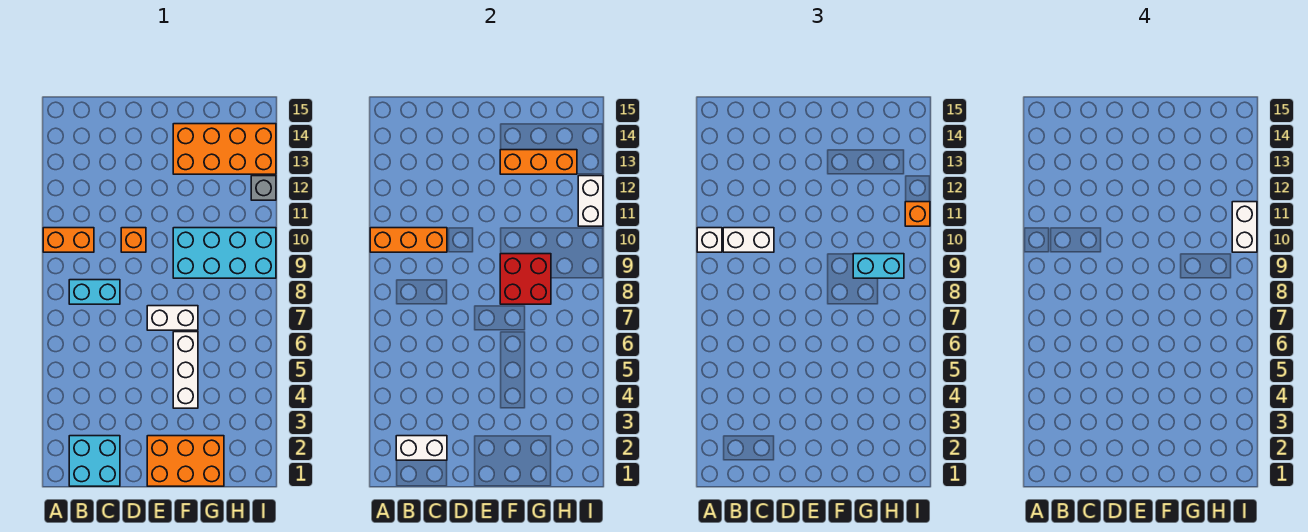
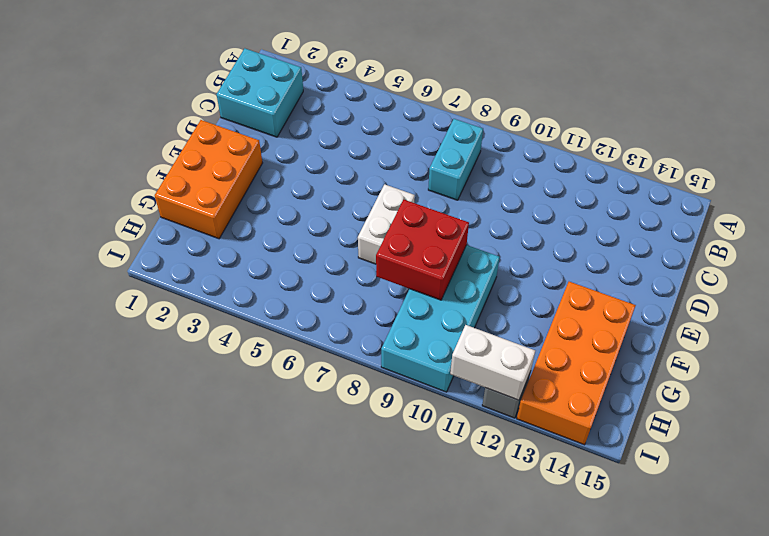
none -> orange 1x2 brick [43,228,94,252]
none -> orange 1x1 brick [121,228,146,252]
none -> white 1x3 brick [173,332,198,408]

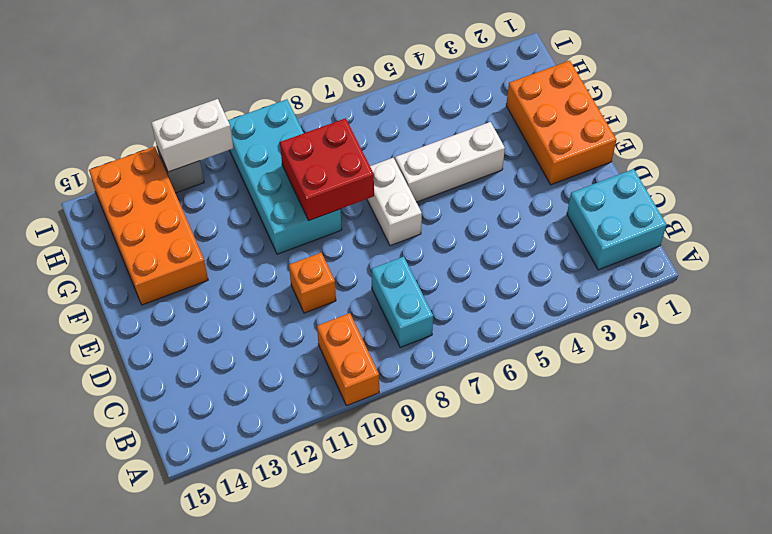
none -> orange 1x3 brick [370,228,447,252]
none -> white 1x2 brick [396,436,447,460]
none -> orange 1x3 brick [500,150,577,174]

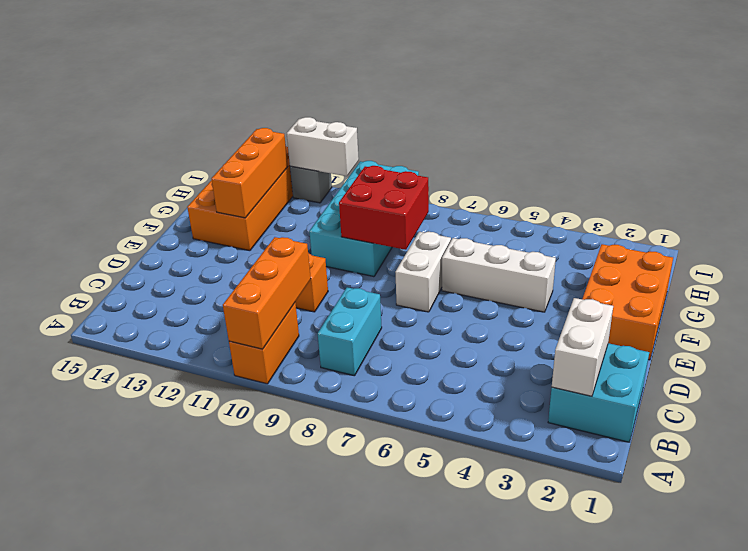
none -> white 1x1 brick [697,228,722,252]
none -> white 1x2 brick [723,228,774,252]
none -> cyan 1x2 brick [853,254,904,278]

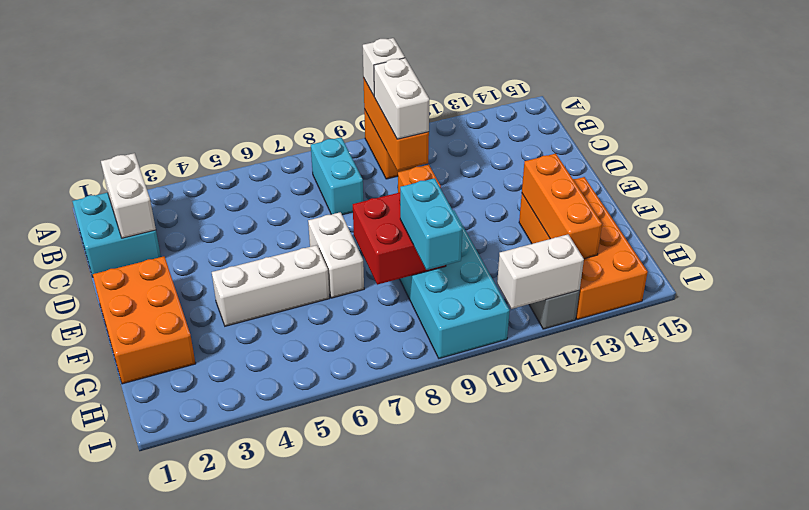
none -> orange 1x1 brick [905,202,930,226]
none -> white 1x2 brick [1232,202,1257,252]

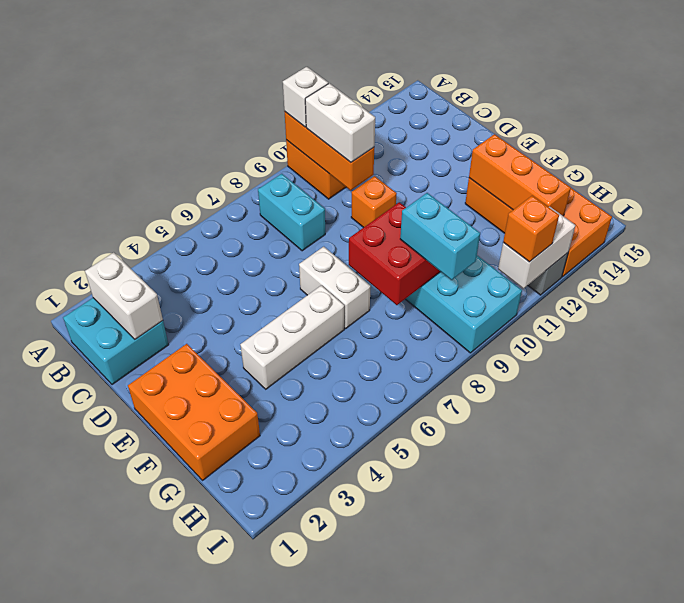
none -> white 1x2 brick [1232,202,1257,252]

